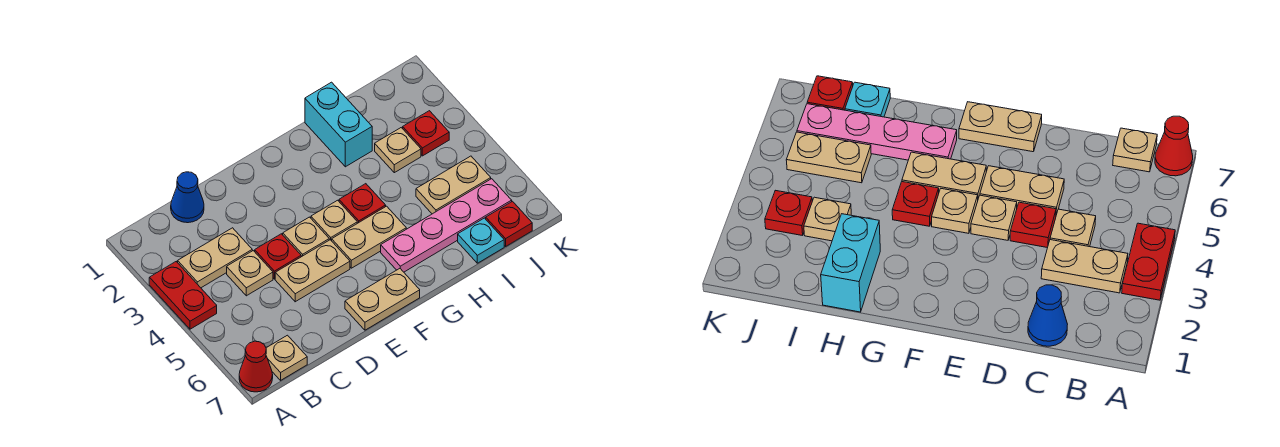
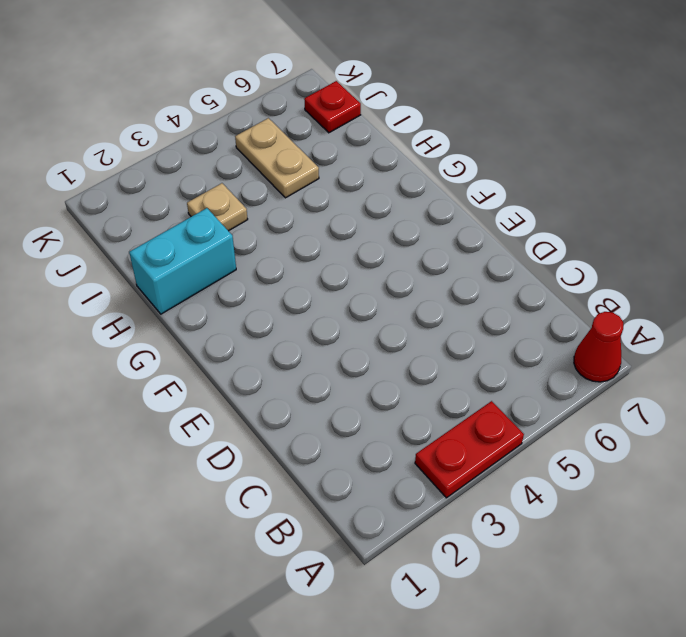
none -> tan 1x2 plate [178,228,252,288]
none -> tan 1x1 plate [266,335,307,380]
none -> blue 1x1 cone [171,172,204,223]

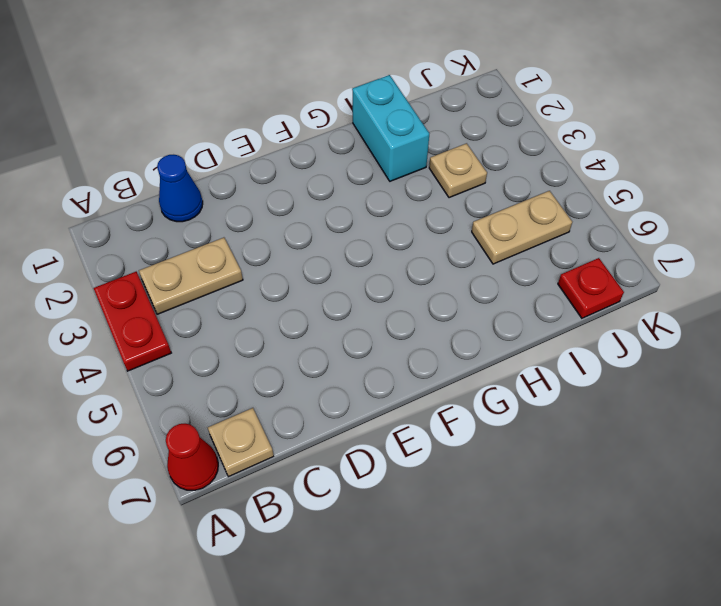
none -> tan 1x1 plate [227,251,273,296]
none -> red 1x1 plate [255,234,301,279]
none -> tan 1x2 plate [275,240,350,302]

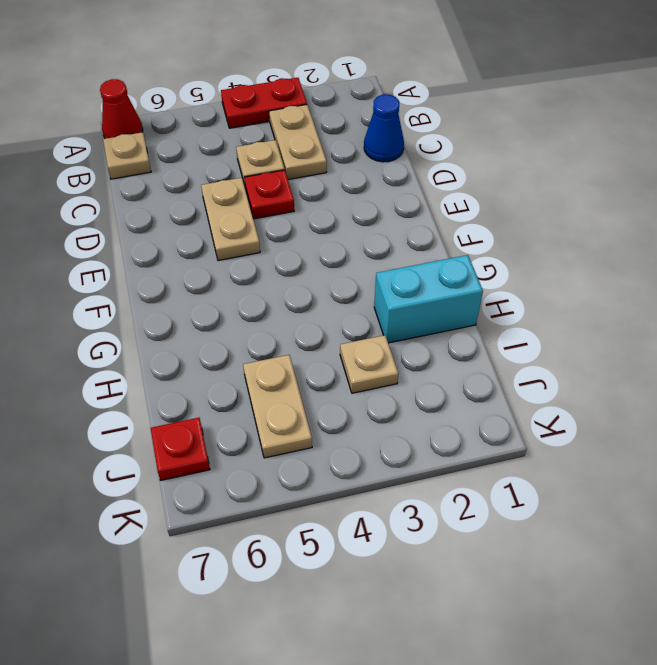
none -> tan 1x1 plate [283,217,329,257]
none -> tan 1x2 plate [345,269,420,330]
none -> tan 1x1 plate [311,200,357,241]

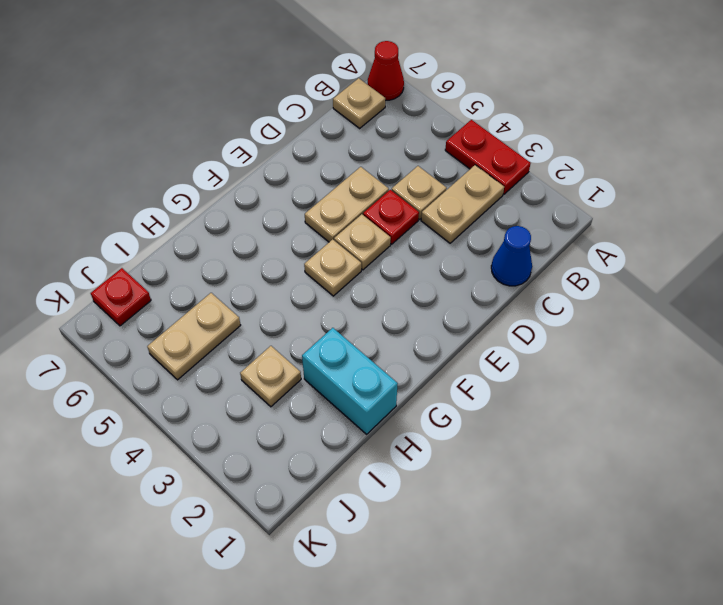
none -> tan 1x2 plate [345,269,420,330]
none -> tan 1x2 plate [332,206,406,268]
none -> red 1x1 plate [339,184,386,223]

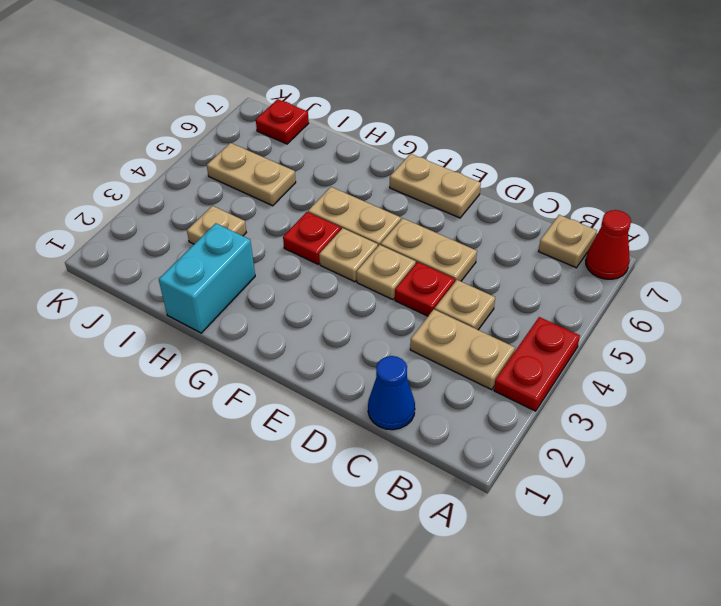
none -> pink 1x4 plate [381,179,512,272]
none -> cyan 1x1 plate [458,218,504,263]
none -> red 1x1 plate [403,111,449,156]

